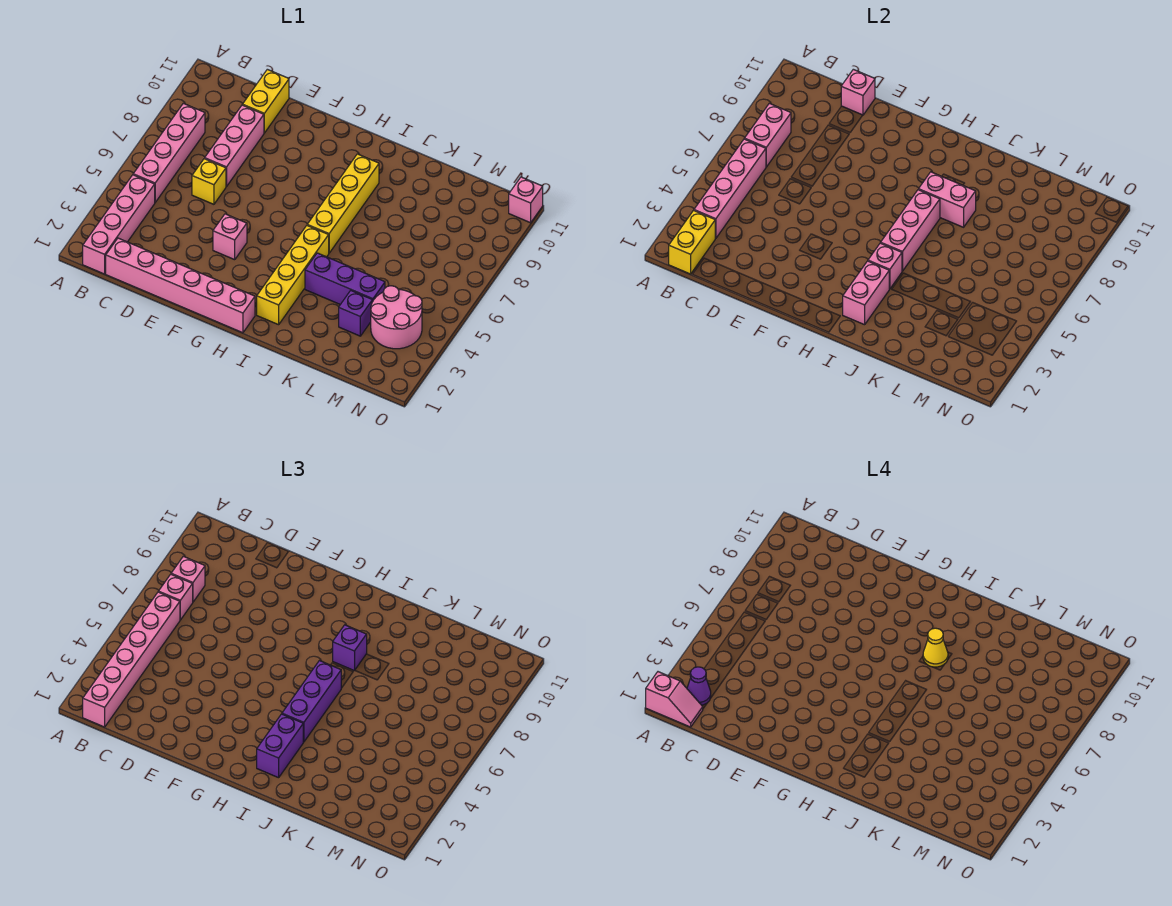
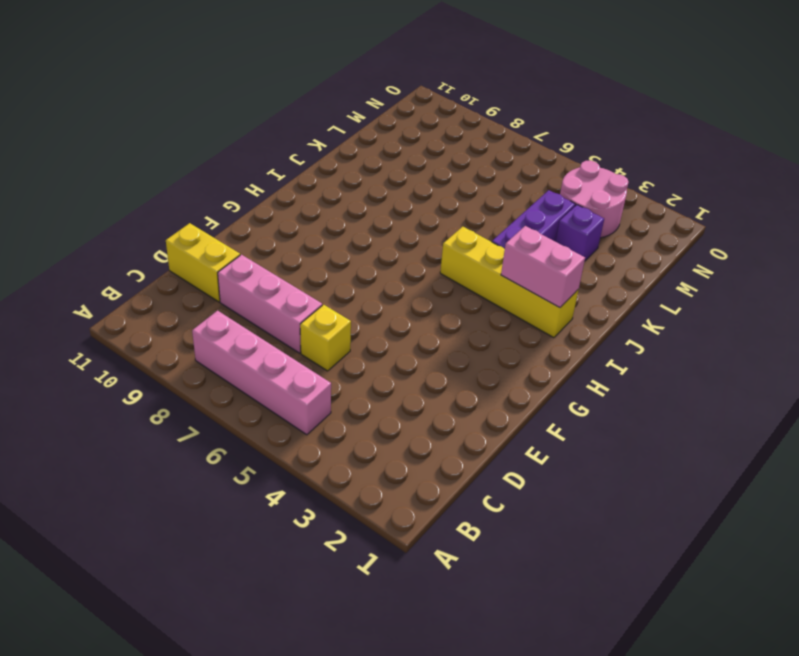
none -> pink 1x4 brick [83,175,155,274]
none -> pink 1x6 brick [106,238,255,333]
none -> pink 1x1 brick [213,214,247,260]
none -> yellow 1x4 brick [307,154,379,253]

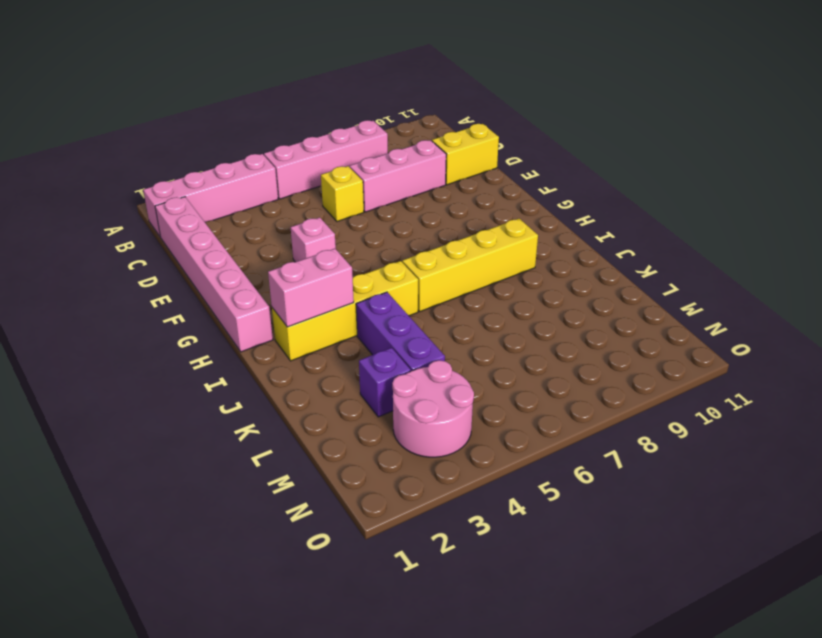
none -> pink 1x1 brick [509,177,543,223]
none -> yellow 1x2 brick [669,211,715,274]
none -> pink 1x4 brick [694,139,766,239]
none -> pink 1x2 brick [745,103,791,167]

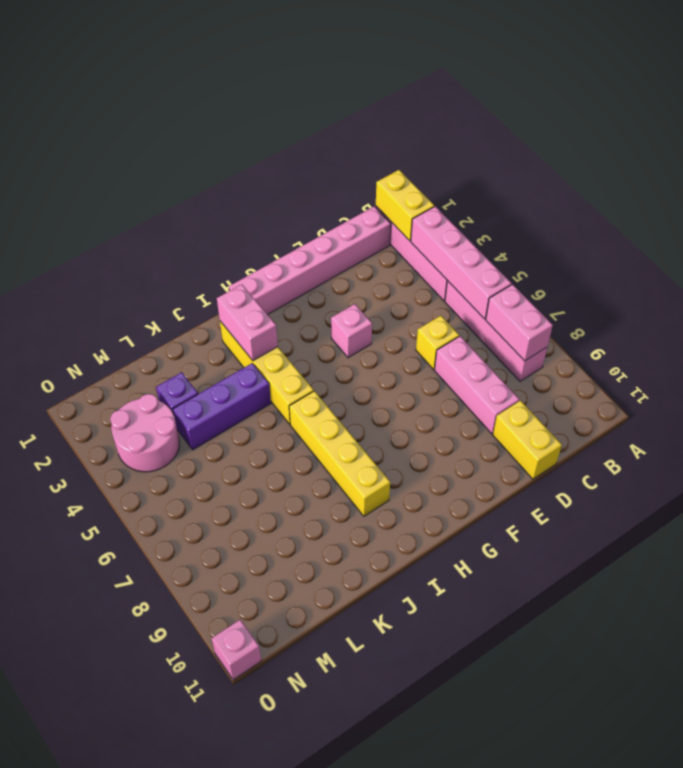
none -> pink 1x1 brick [841,69,875,115]
none -> pink 1x1 brick [868,243,902,289]
none -> pink 1x3 brick [881,190,940,271]
none -> pink 1x2 brick [919,172,976,227]

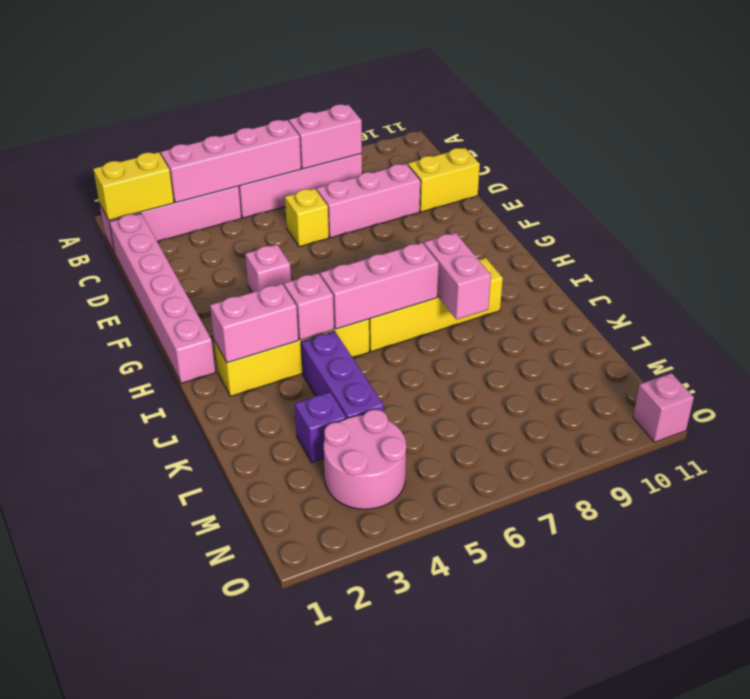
none -> pink 1x1 brick [841,69,875,115]
none -> pink 1x6 brick [83,592,180,727]
none -> pink 1x1 brick [159,574,193,620]
none -> pink 1x1 brick [171,556,205,602]

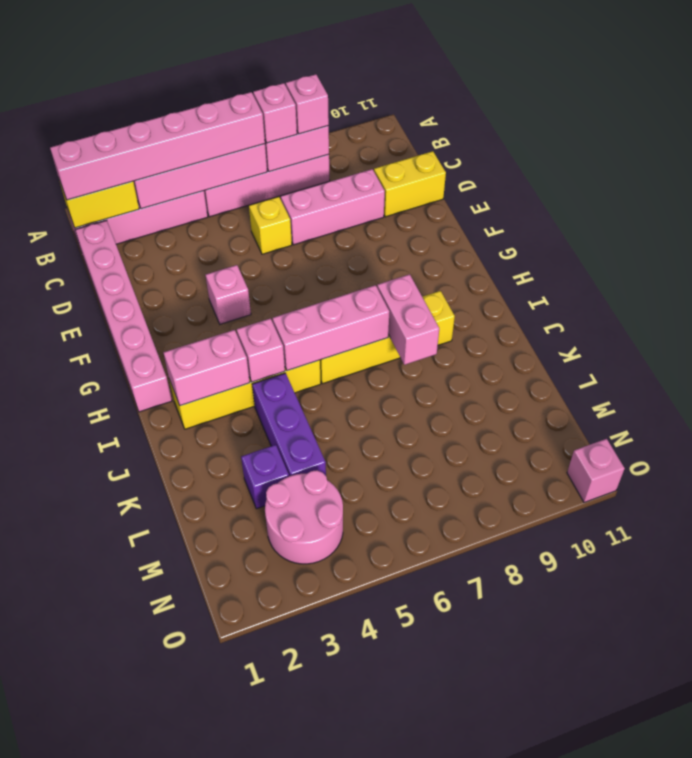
none -> pink 1x1 brick [841,69,875,115]
none -> purple 1x2 brick [257,714,303,778]
none -> purple 1x3 brick [282,661,341,742]
none -> purple 1x1 brick [333,625,367,671]

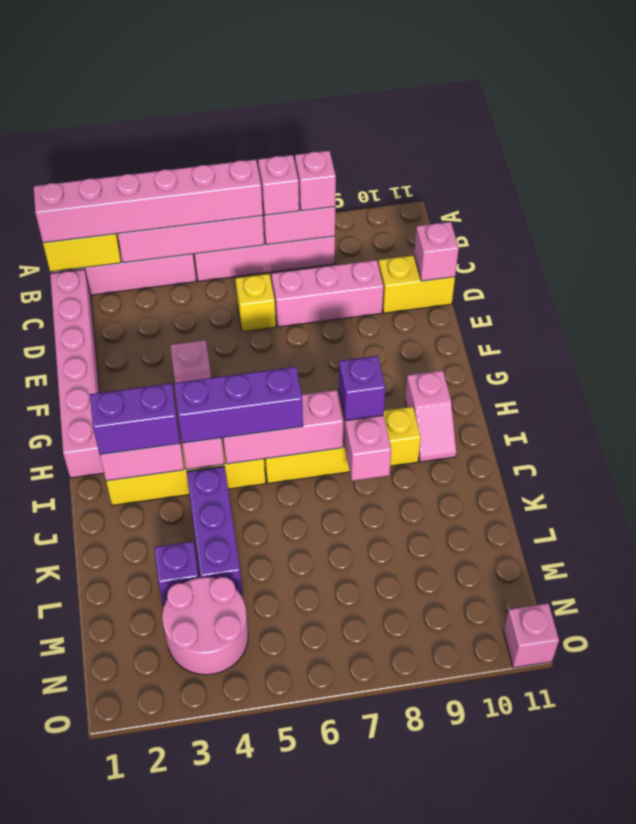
pink 1x2 slope [405,370,456,462] -> pink 1x2 slope moved to [646,672,703,727]
none -> purple 1x1 cone [687,667,711,705]
none -> yellow 1x1 cone [923,628,948,667]

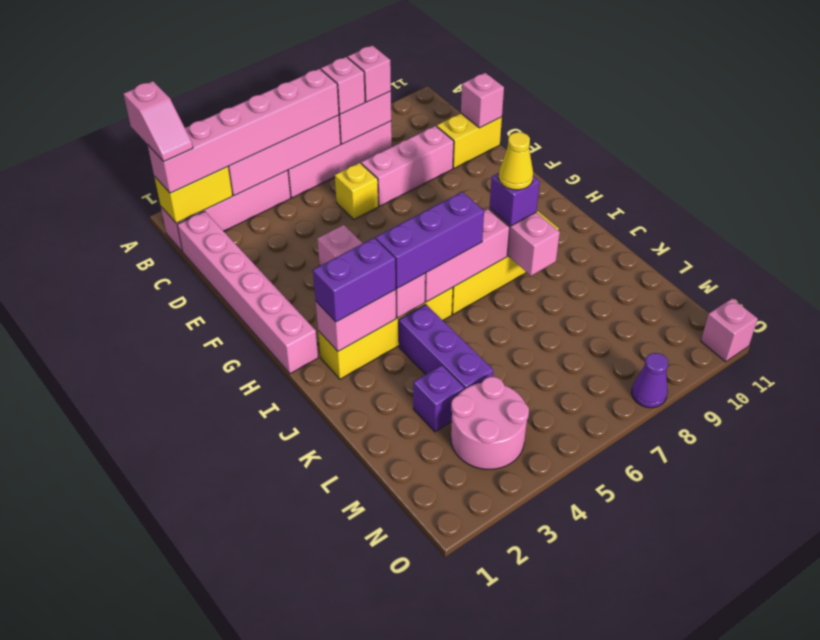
purple 1x1 cone [632,353,668,408] -> purple 1x1 cone moved to [687,667,711,705]

